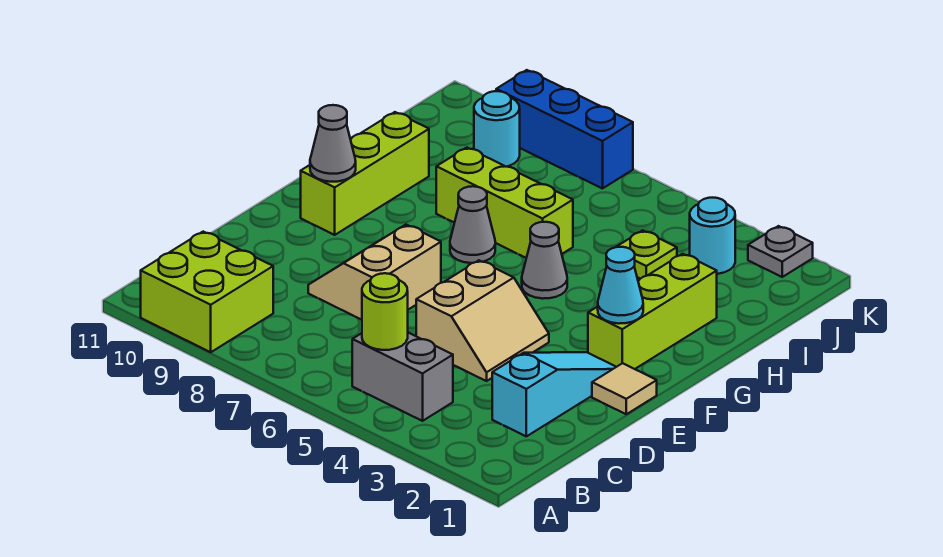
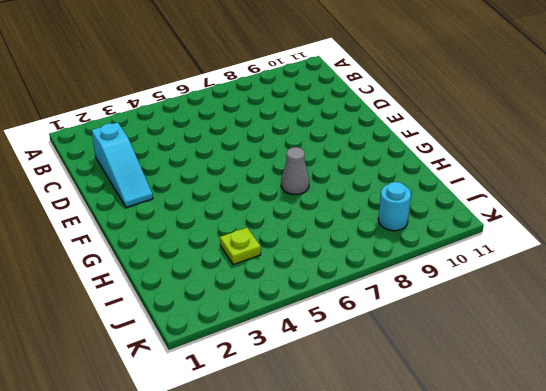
none -> lime 2x2 brick [141,232,273,352]
none -> grey 1x2 brick [352,333,453,421]
none -> tan 2x2 slope [416,260,549,381]

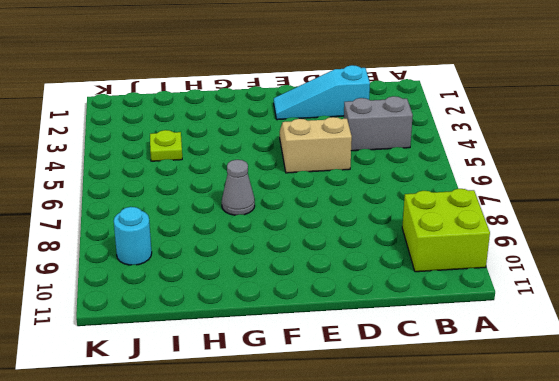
grey 1x2 brick [344,96,413,151] -> grey 1x2 brick turned to [352,333,453,421]
none -> tan 2x2 slope [308,225,441,320]
none -> tan 1x1 tile [592,363,657,414]
none -> lime 1x3 brick [588,254,717,369]

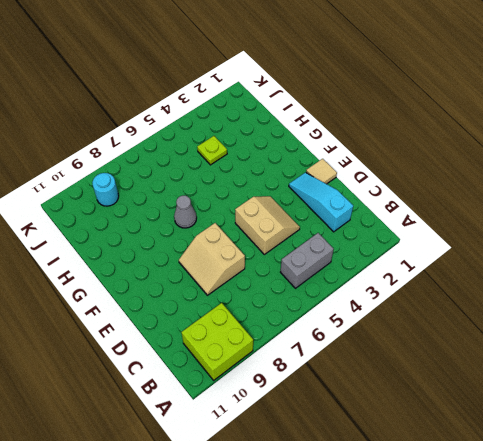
none -> lime 1x3 brick [588,254,717,369]
none -> lime 1x3 brick [301,112,429,235]
none -> grey 1x1 cone [522,222,567,299]

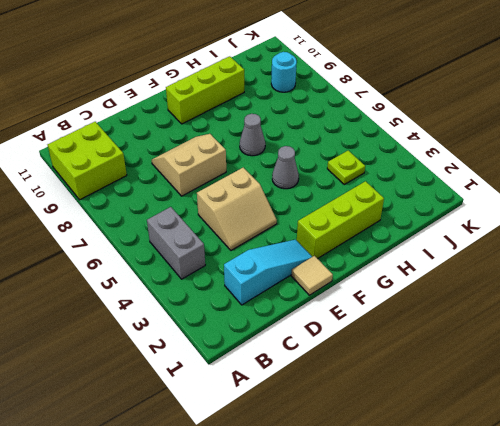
none -> lime 1x3 brick [436,148,573,258]
none -> cyan 1x1 round brick [690,198,735,274]
none -> grey 1x1 plate [748,226,813,277]

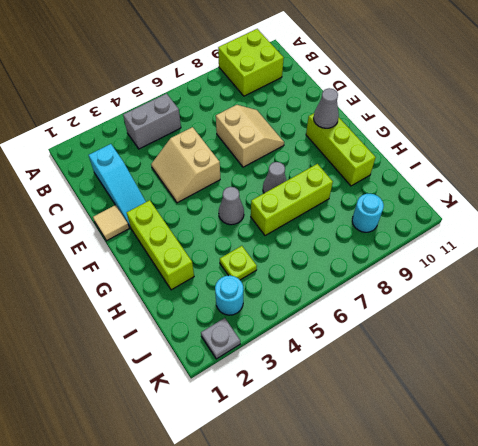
none -> blue 1x3 brick [496,70,633,189]
none -> lime 1x1 round brick [362,273,408,350]
none -> cyan 1x1 cone [598,247,643,324]

